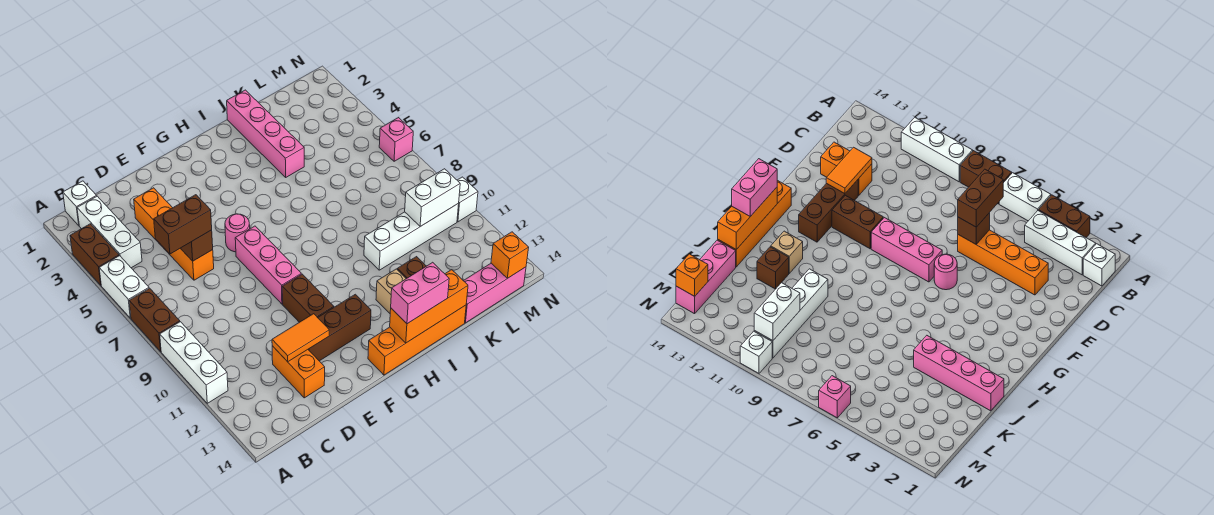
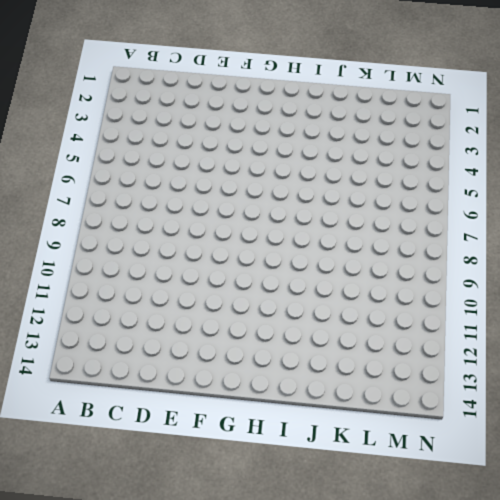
none -> brown 1x2 brick [70,224,119,285]
none -> white 1x2 brick [99,256,149,318]
none -> brown 1x2 brick [129,288,180,351]

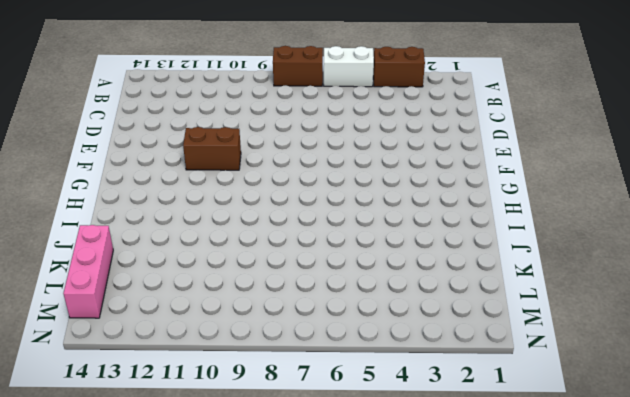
none -> white 1x3 brick [160,322,228,403]
none -> white 1x1 brick [63,181,97,226]
none -> white 1x3 brick [77,196,142,268]

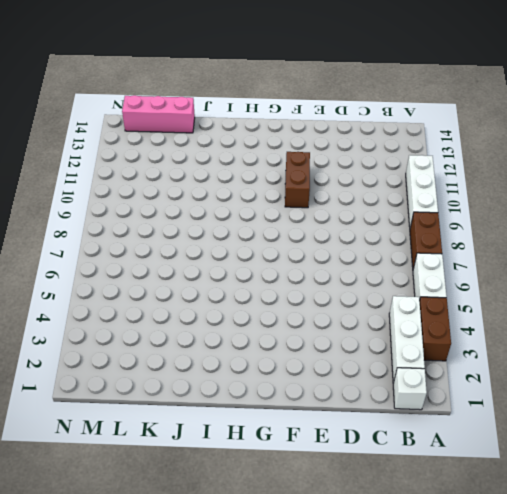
none -> orange 1x4 brick [134,188,214,280]
none -> orange 1x2 brick [272,346,325,398]
none -> brown 1x3 brick [308,294,371,361]

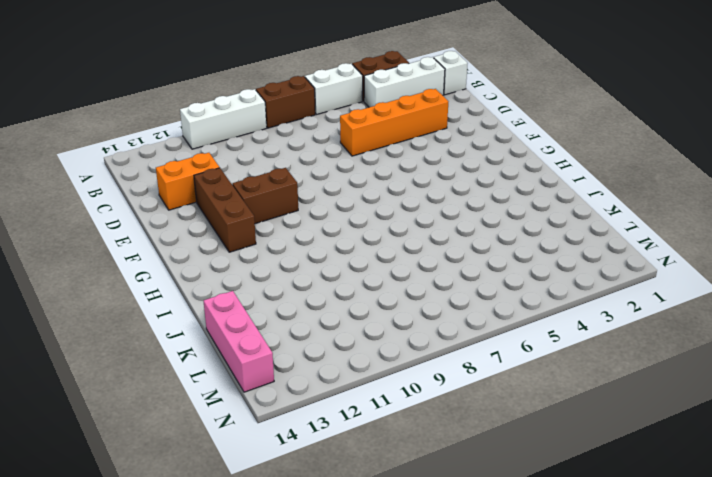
none -> pink 1x1 round brick [225,214,250,252]
none -> pink 1x3 brick [235,226,301,304]
none -> orange 1x4 brick [368,305,466,375]

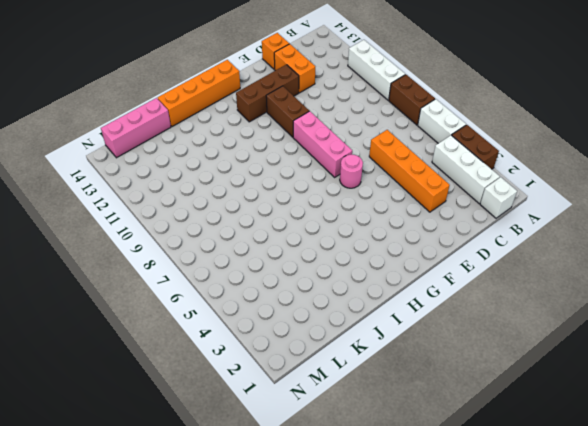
orange 1x1 brick [262,33,289,69] -> orange 1x1 brick moved to [491,232,529,278]
none -> tan 1x1 brick [376,269,406,313]
none -> pink 1x4 brick [227,90,304,177]
none -> white 1x4 brick [364,203,459,270]

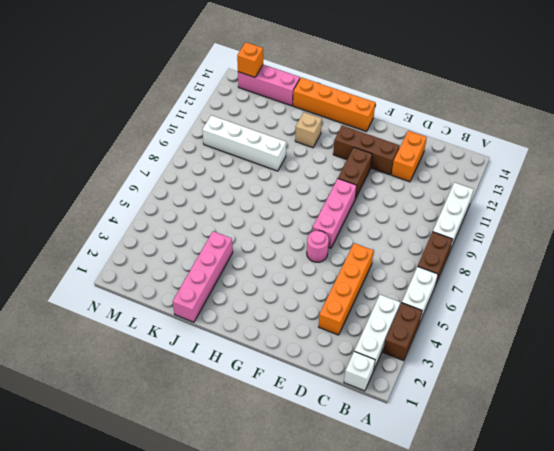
none -> brown 1x1 brick [397,257,426,279]
none -> pink 1x1 brick [379,118,413,161]
none -> white 1x1 brick [457,177,478,222]

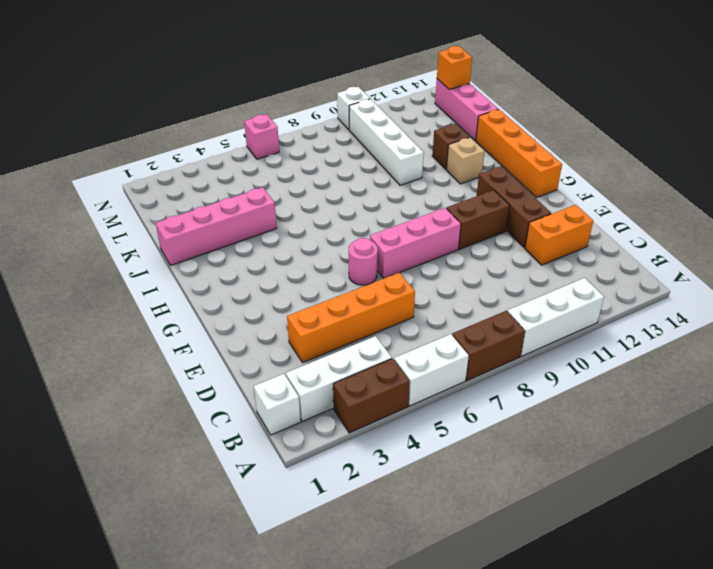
none -> brown 1x1 brick [180,230,213,261]
none -> orange 1x2 tile [272,314,329,362]
none -> orange 1x3 brick [390,270,468,343]

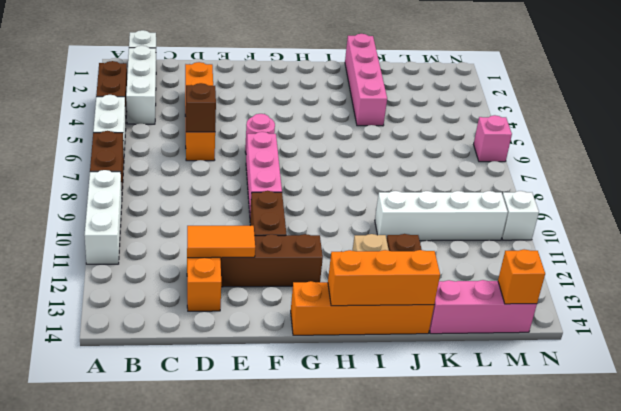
none -> white 1x2 brick [405,169,460,226]
none -> brown 1x2 brick [154,195,212,254]
none -> pink 1x2 brick [391,262,449,324]

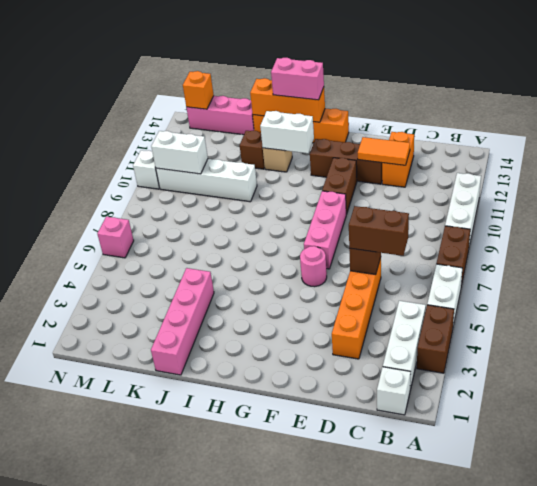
white 1x2 brick [260,111,314,153] -> none

